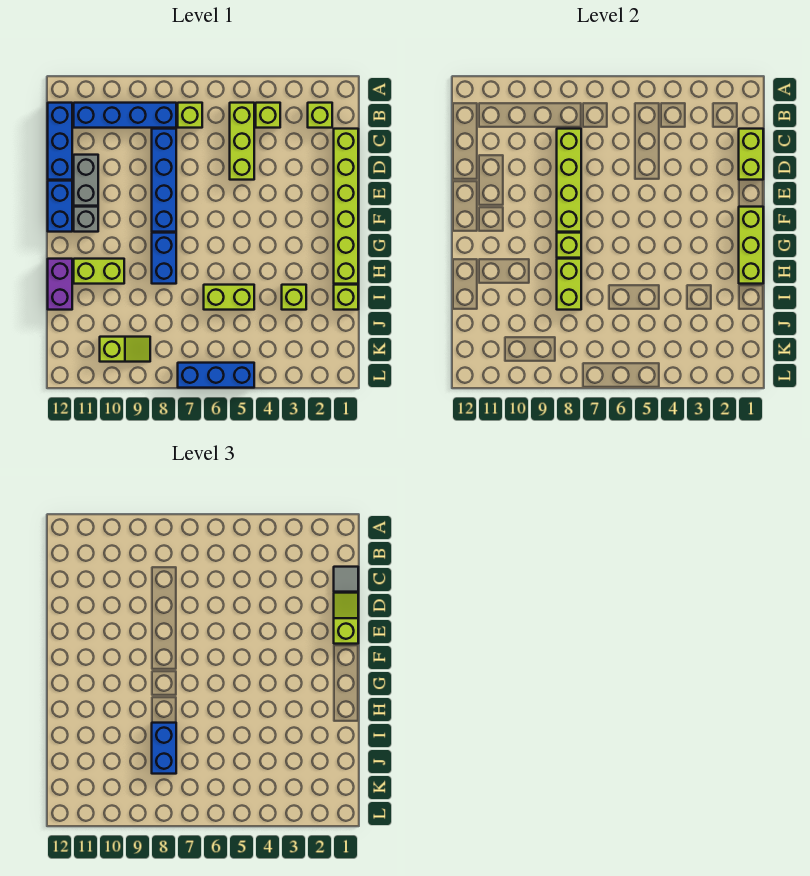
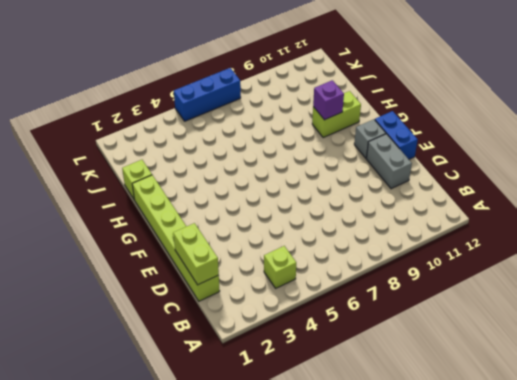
purple 1x1 brick [313,80,344,120] -> none
none -> lime 1x1 brick [308,103,332,128]
none -> lime 1x3 brick [230,103,254,180]
none -> lime 1x1 brick [178,103,202,128]

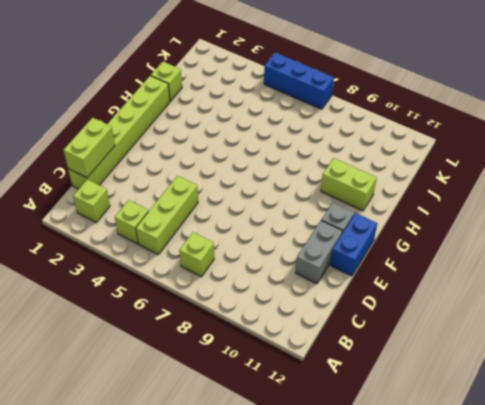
none -> blue 1x4 brick [74,103,176,128]
none -> blue 1x3 brick [48,103,72,180]
none -> blue 1x4 brick [152,129,176,232]

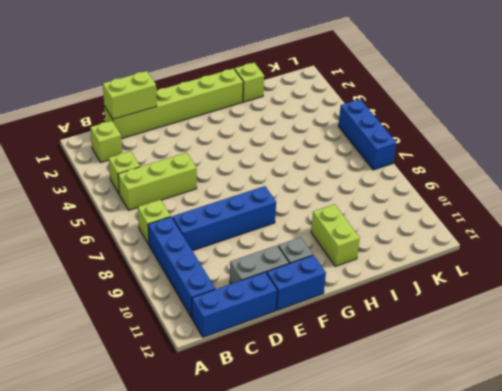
none -> blue 1x2 brick [152,233,176,284]
none -> purple 1x2 brick [48,259,72,310]
none -> lime 1x1 brick [282,285,306,310]

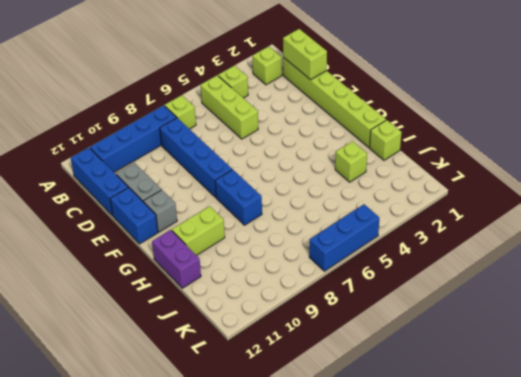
none -> lime 1x2 brick [204,285,254,310]
none -> lime 1x2 slope [100,337,150,362]
none -> lime 1x4 brick [557,129,581,232]

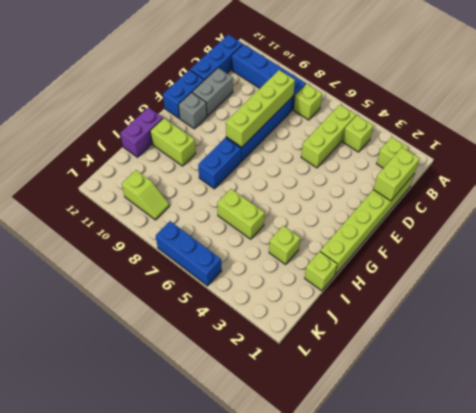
none -> lime 1x3 brick [739,207,763,284]
none -> lime 1x1 brick [557,233,581,258]
none -> lime 1x2 brick [557,259,581,310]

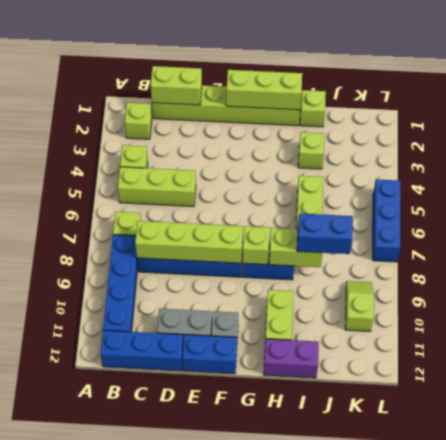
none -> grey 1x1 tile [334,567,358,592]
none -> lime 1x2 slope [334,593,358,644]

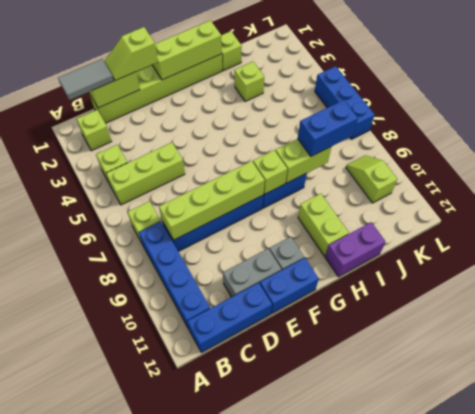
grey 1x2 tile [58,59,114,100] -> grey 1x1 tile [334,567,358,592]
none -> lime 1x2 brick [204,285,254,310]

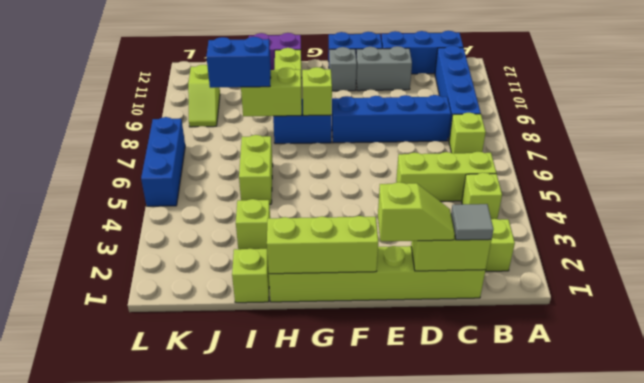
none -> lime 1x4 brick [557,129,581,232]

